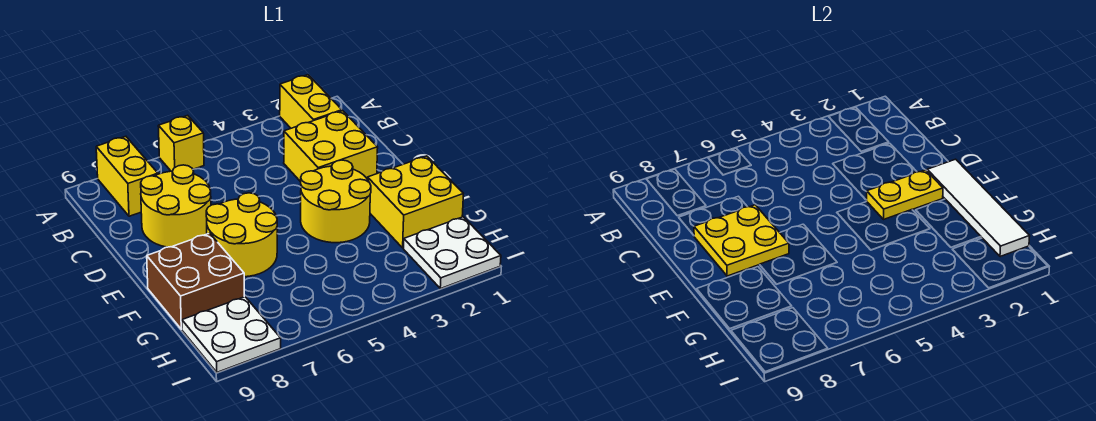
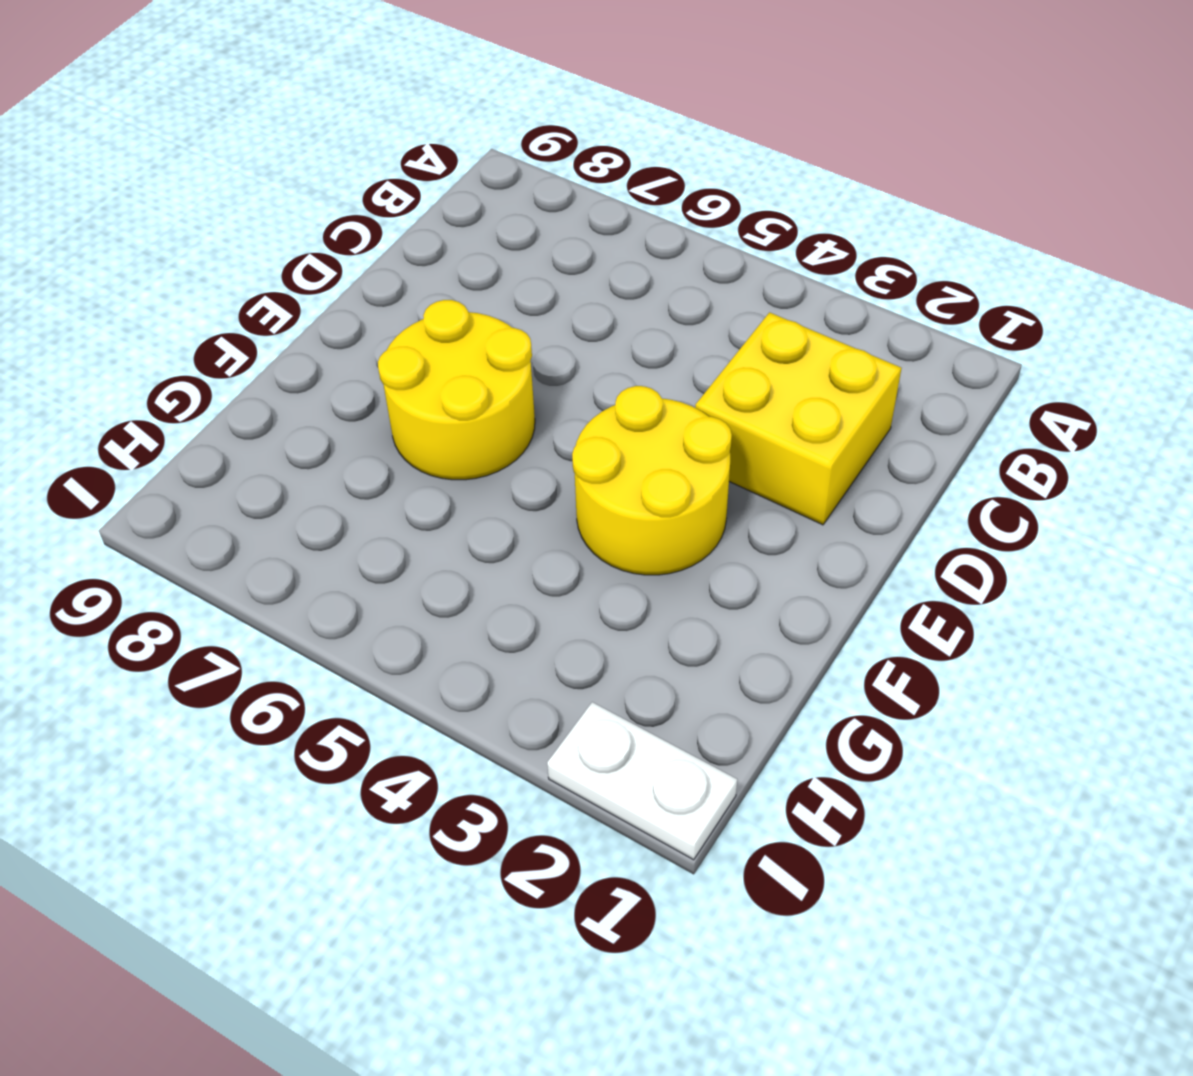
white 1x2 plate [547,702,737,860] -> white 2x2 plate [404,217,501,289]
none -> yellow 1x2 brick [280,75,342,128]
none -> yellow 1x1 brick [158,115,204,171]
none -> yellow 1x2 brick [96,136,158,216]

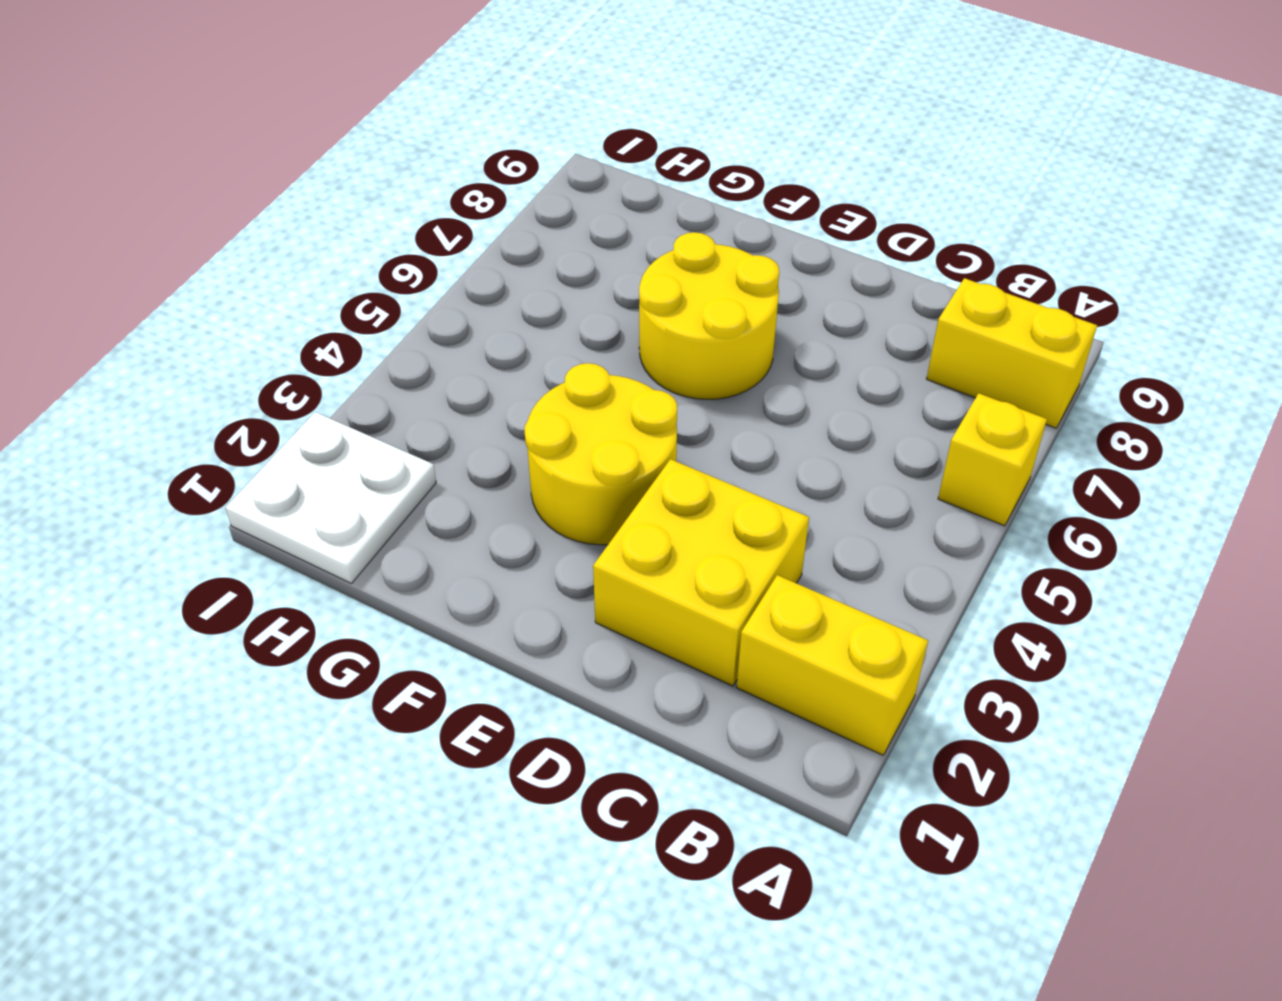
none -> yellow 2x2 round brick [141,165,211,247]
none -> yellow 2x2 brick [368,156,463,248]
none -> brown 2x2 brick [147,233,244,329]

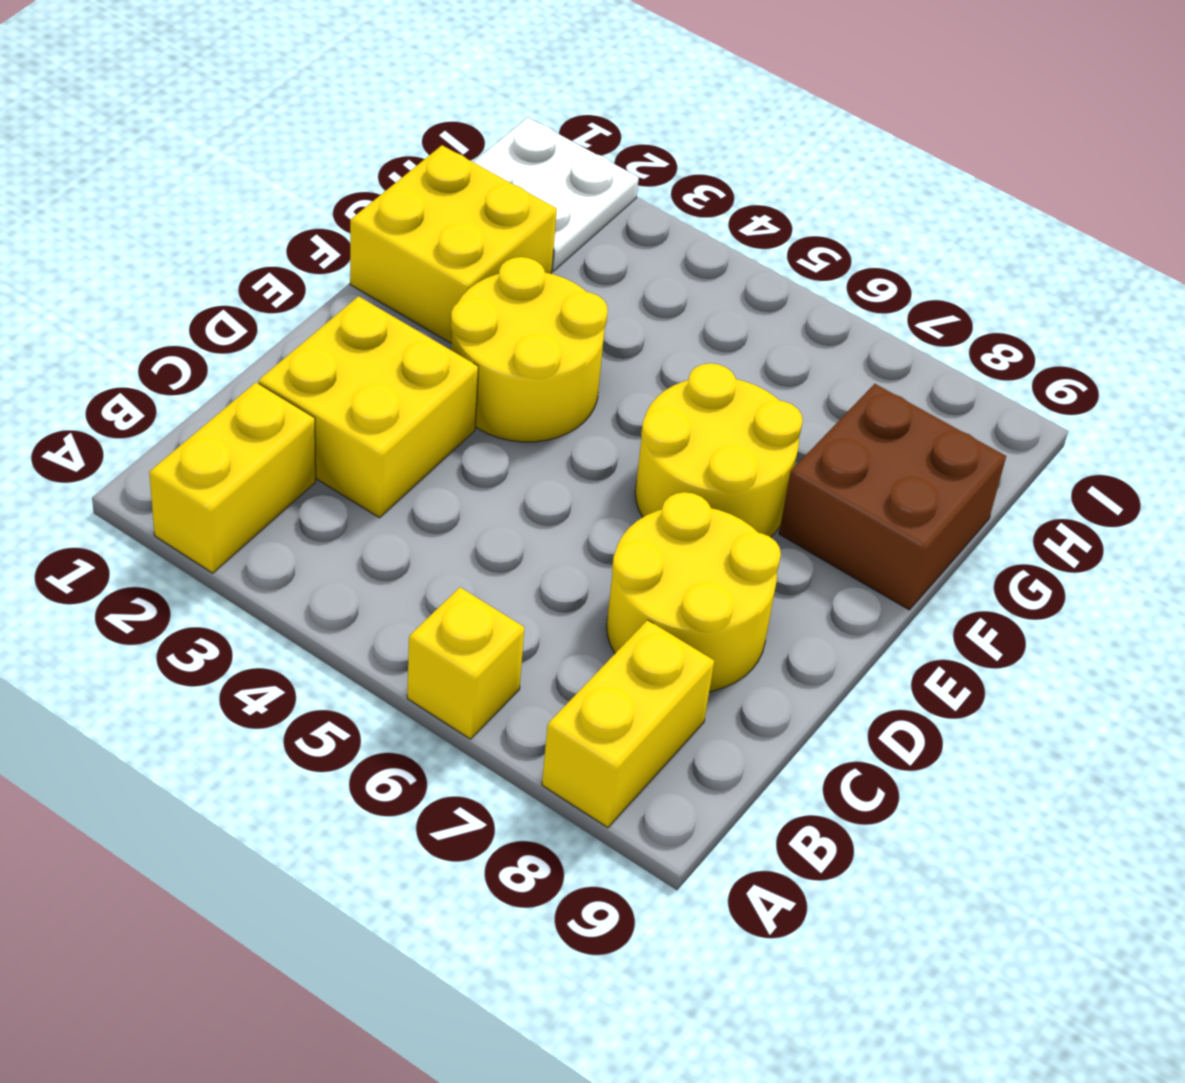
none -> white 2x2 plate [182,297,281,372]
none -> yellow 2x2 plate [694,205,789,276]
none -> white 1x4 tile [927,159,1030,257]

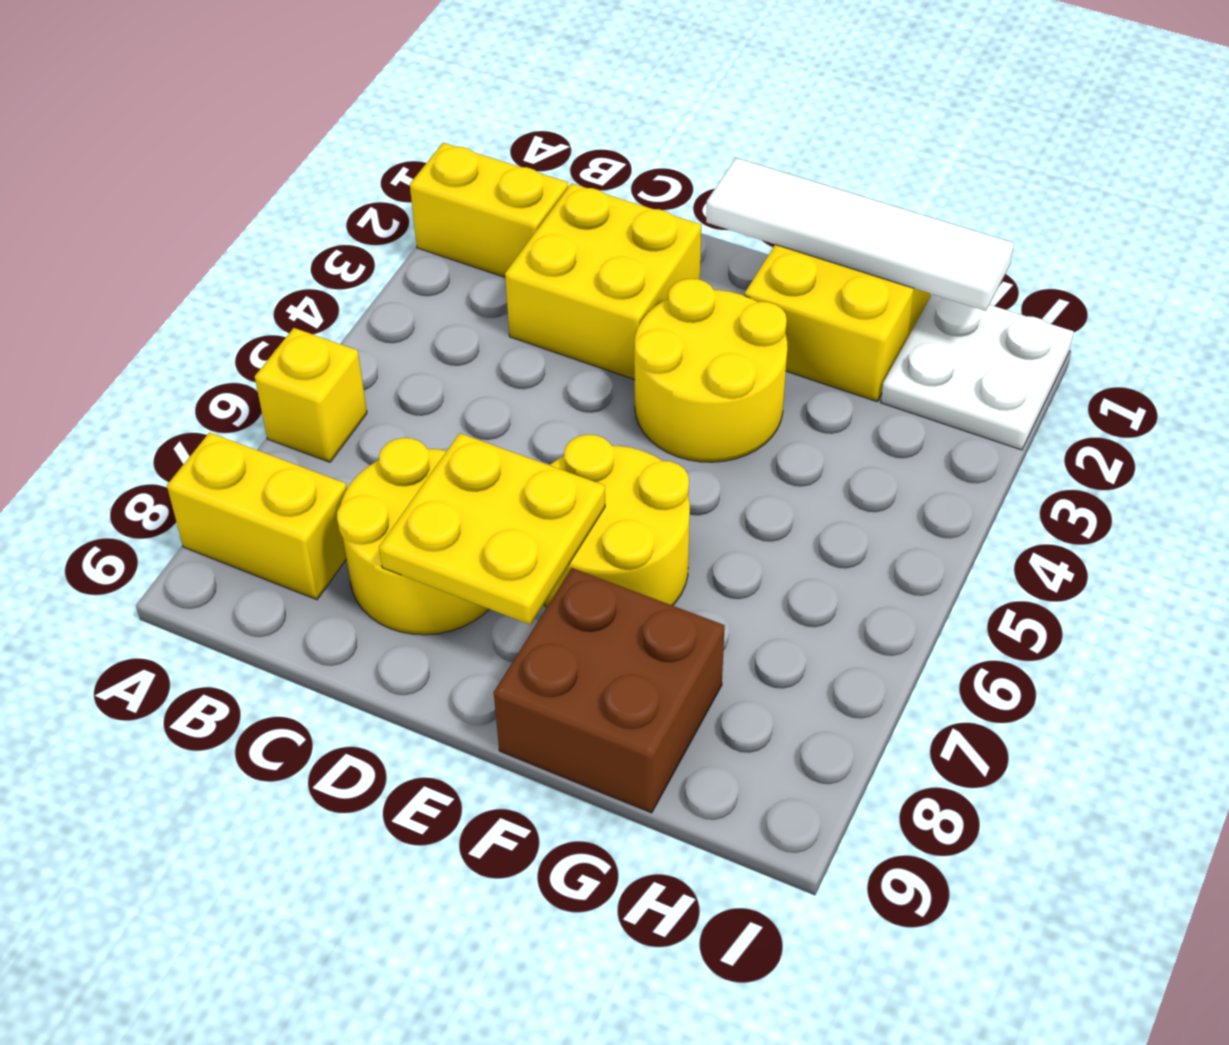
none -> white 2x2 plate [182,297,281,372]
none -> yellow 1x2 plate [867,170,943,219]

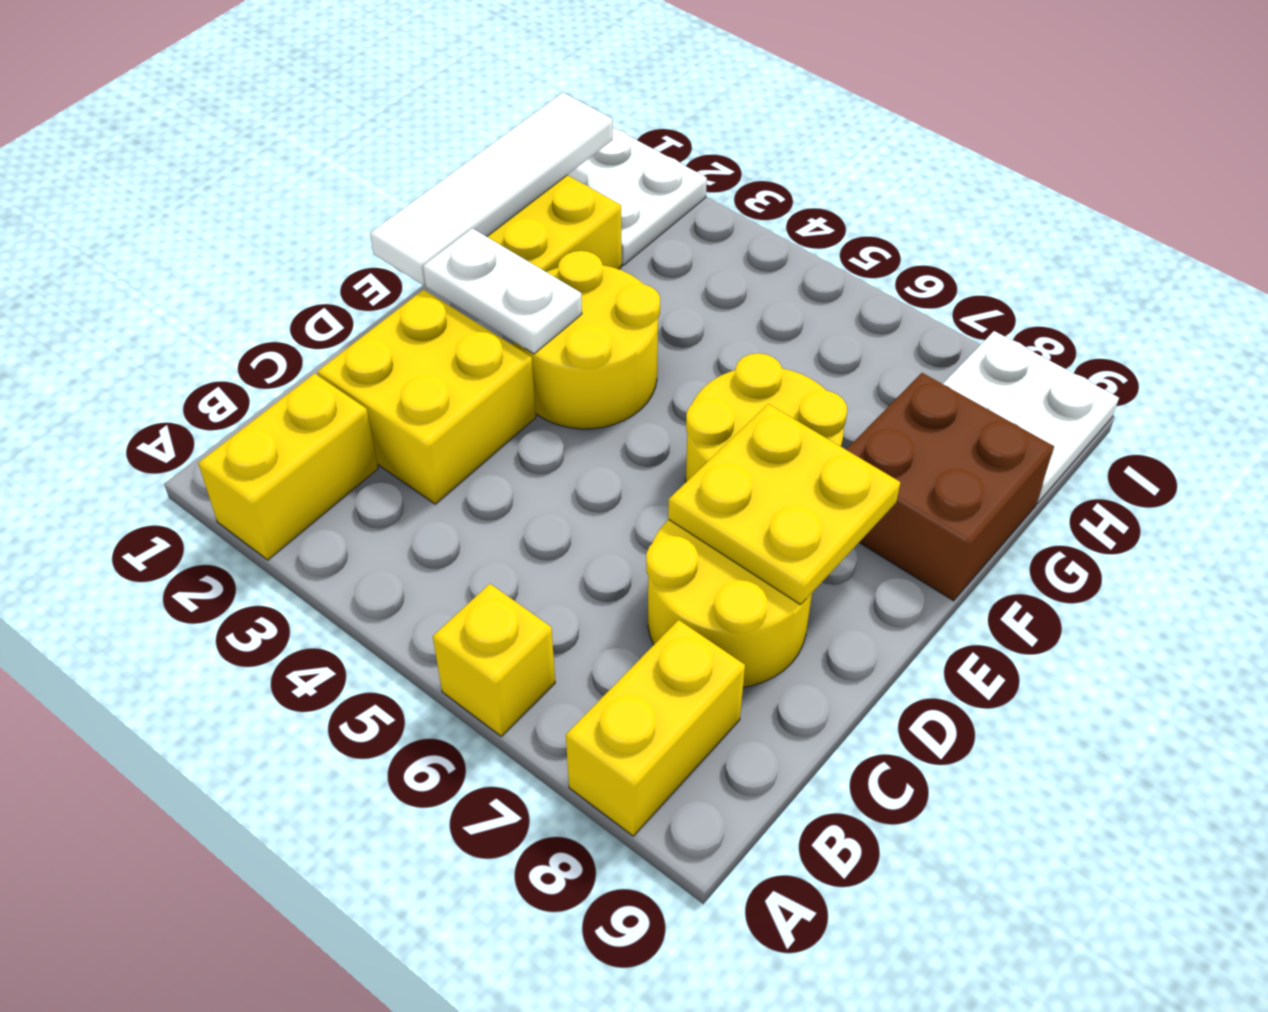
white 1x2 plate [423,228,582,354] -> yellow 1x2 plate [867,170,943,219]

